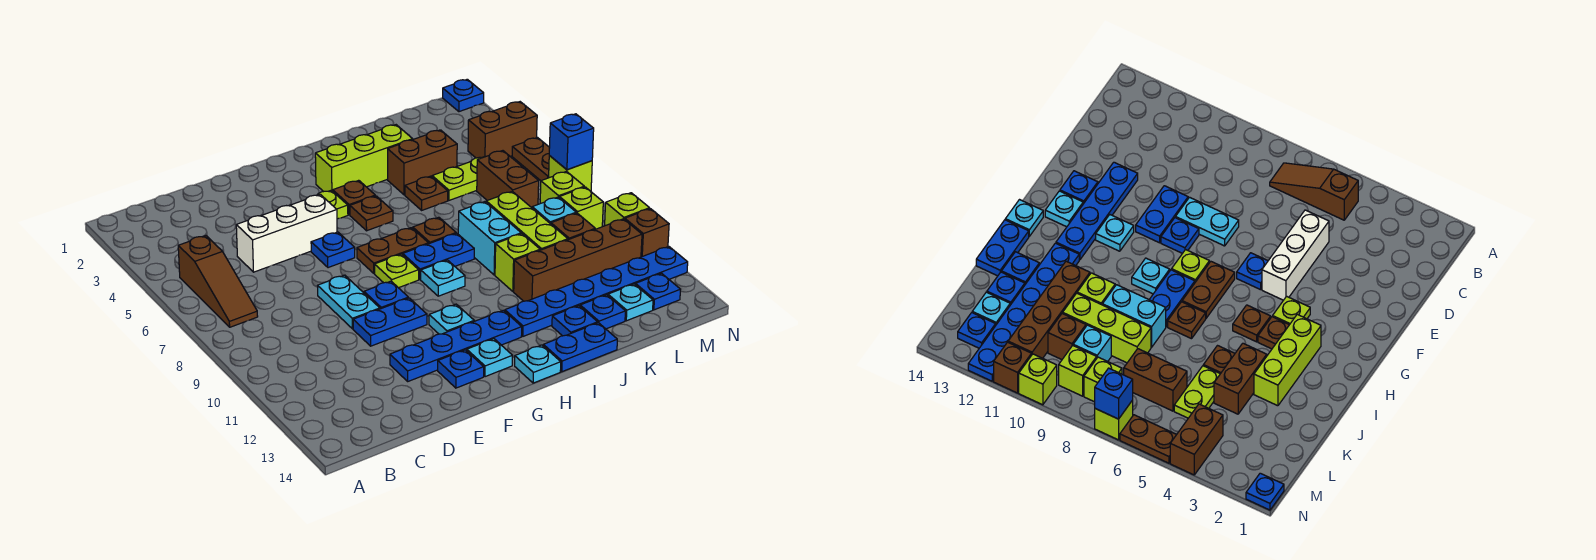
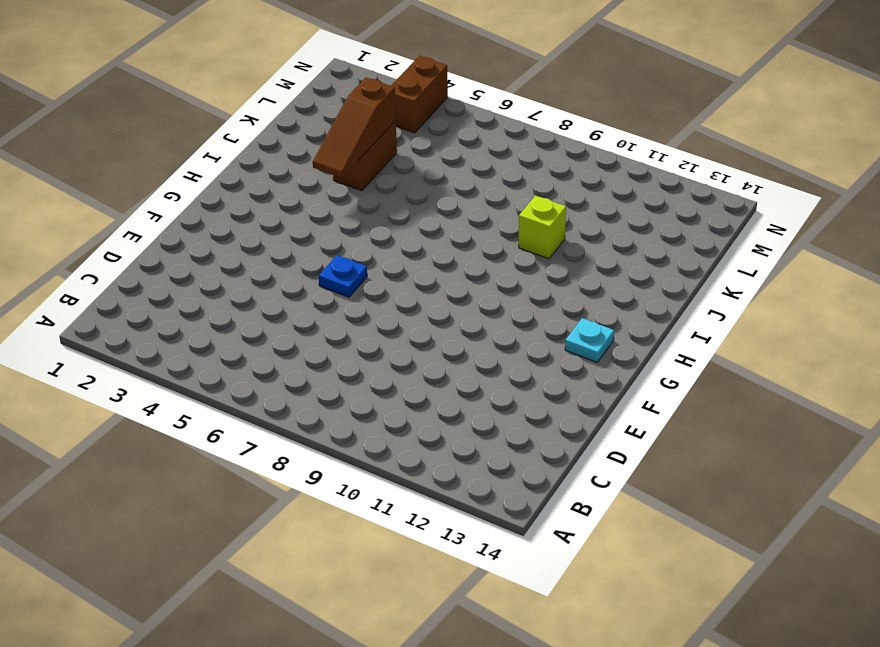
brown 1x3 slope [313,77,396,178] -> brown 1x3 slope turned to [178,236,258,327]
none -> white 1x3 brick [236,194,337,272]
none -> cyan 1x2 plate [318,275,380,329]
none -> blue 1x2 plate [353,298,427,346]
none -> blue 1x4 plate [390,310,522,381]

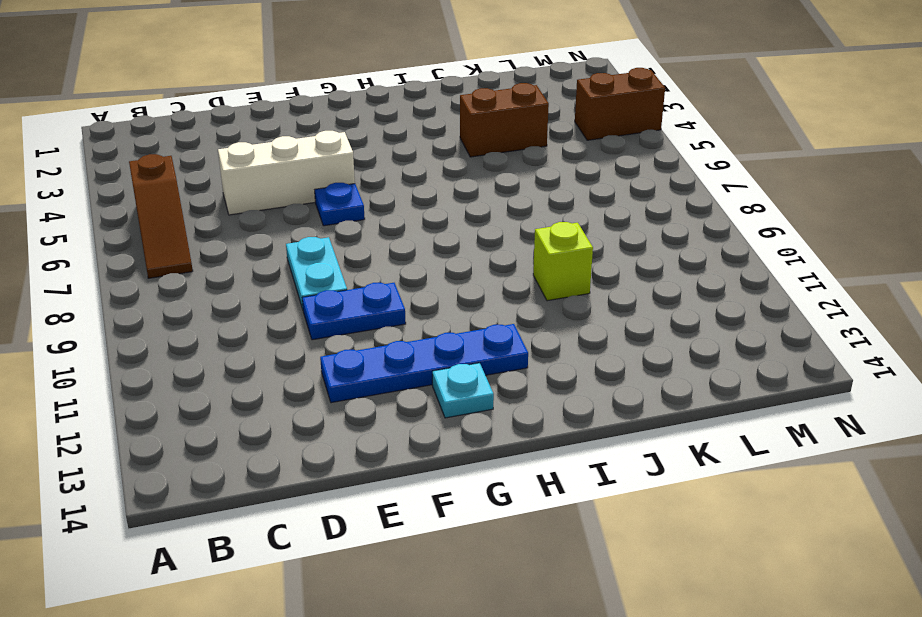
none -> blue 1x1 plate [364,281,408,309]
none -> blue 1x1 plate [438,350,484,388]
none -> lime 1x1 plate [317,190,348,219]
none -> brown 1x2 plate [357,228,428,273]

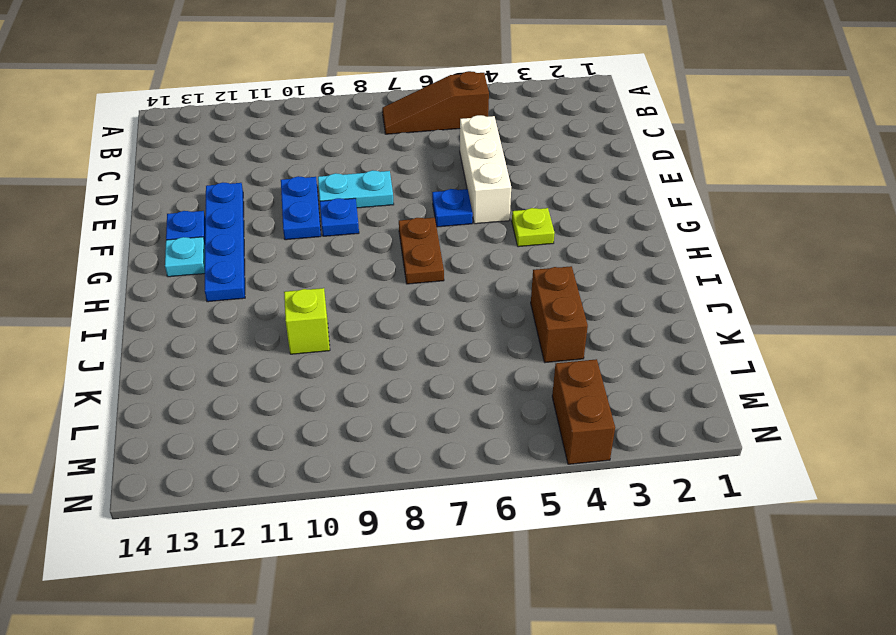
none -> lime 1x1 plate [375,254,419,288]
none -> cyan 1x1 plate [429,304,474,334]
none -> lime 1x3 brick [315,125,413,192]
none -> brown 1x1 plate [333,180,375,215]

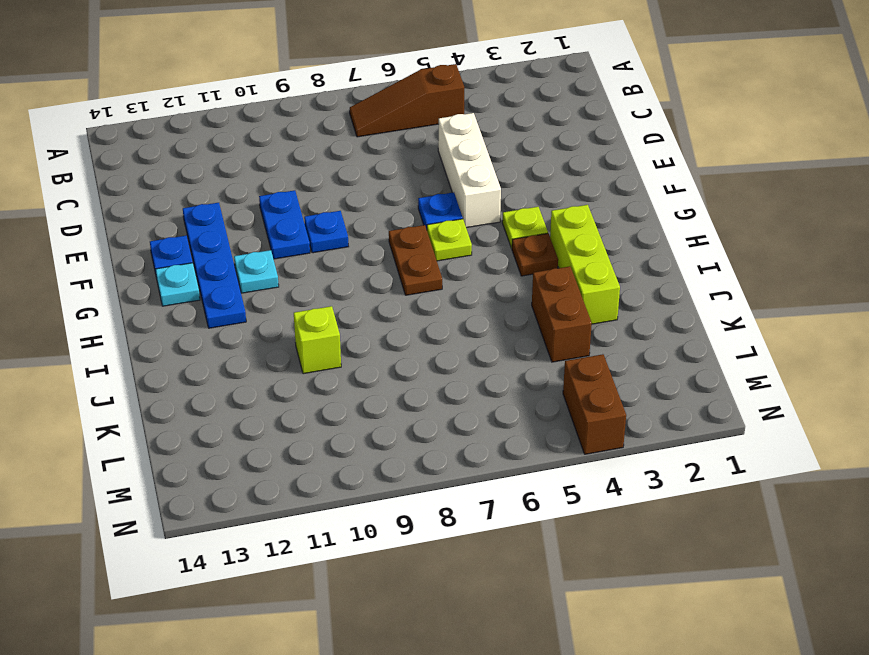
lime 1x1 plate [427,219,472,261] -> lime 1x1 plate moved to [375,254,419,288]
none -> cyan 1x2 plate [318,275,380,329]
none -> brown 1x1 plate [350,196,393,231]
none -> blue 1x2 plate [403,233,474,279]
none -> cyan 1x1 plate [421,260,465,296]

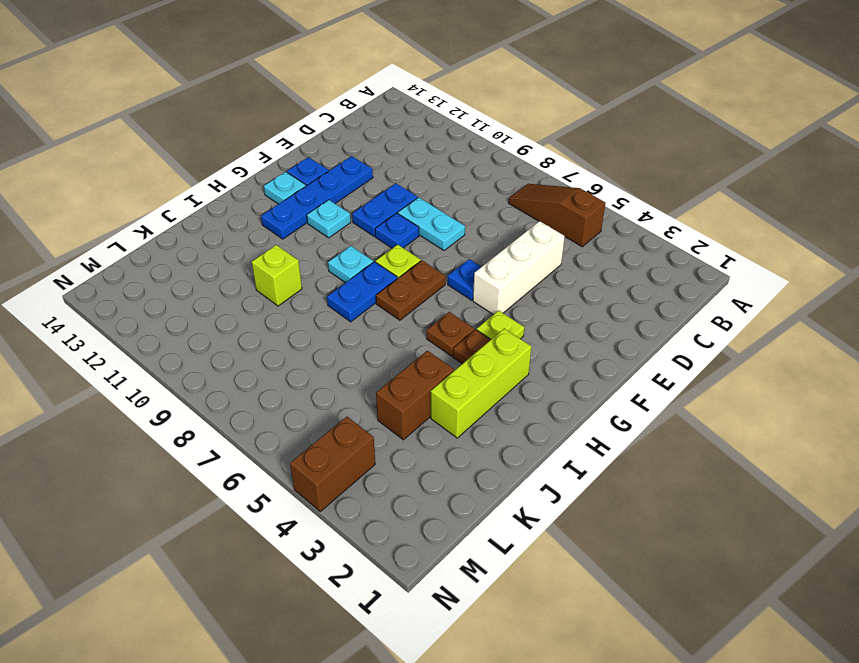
none -> cyan 1x1 plate [515,345,561,383]
none -> brown 1x1 plate [413,217,456,244]
none -> blue 1x6 plate [505,247,688,336]
none -> blue 1x2 plate [543,323,617,372]

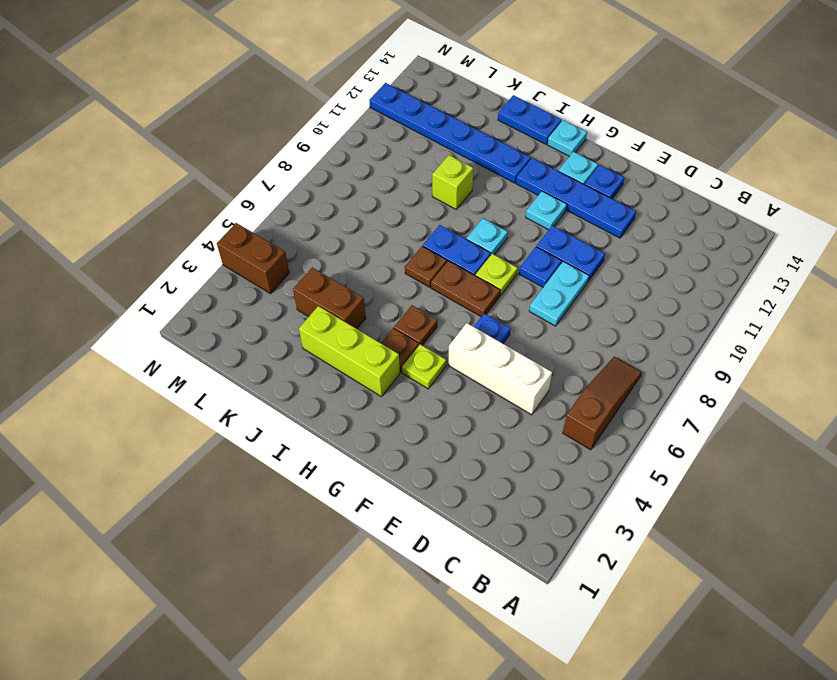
none -> brown 1x1 plate [405,176,448,210]
none -> cyan 1x2 brick [458,202,521,275]
none -> brown 1x4 brick [514,219,642,301]
none -> blue 1x1 plate [552,306,598,336]

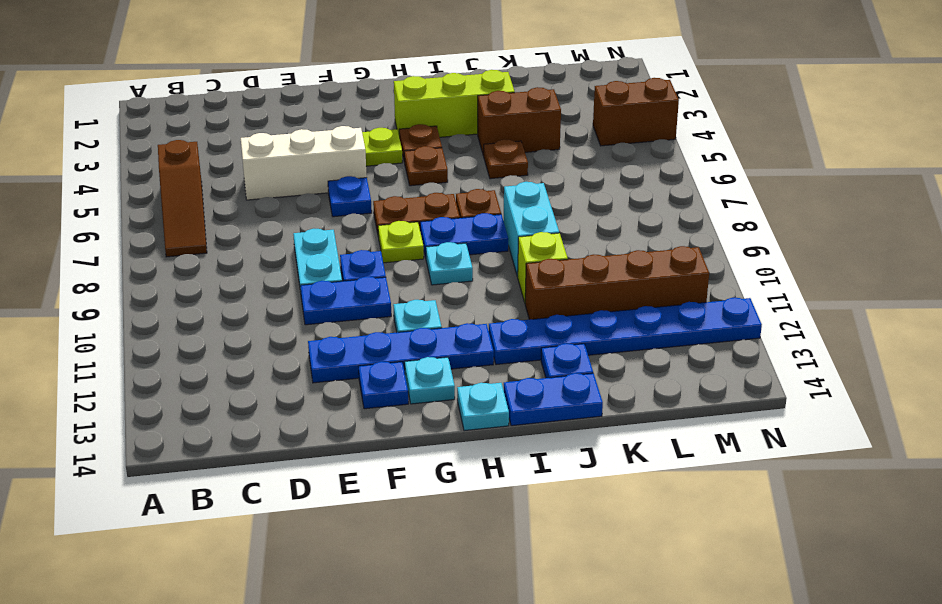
none -> lime 1x2 plate [432,157,483,200]
none -> lime 1x3 brick [486,191,568,250]
none -> blue 1x1 plate [580,295,625,329]
none -> brown 1x2 brick [477,151,539,208]

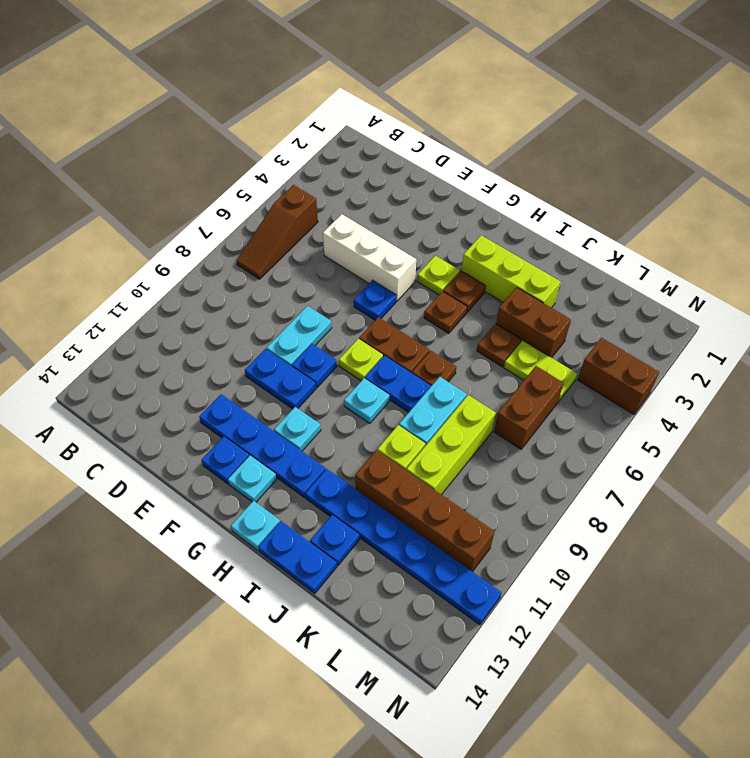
none -> blue 1x1 plate [580,295,625,329]
none -> cyan 1x1 brick [532,197,576,224]
none -> brown 1x1 brick [551,213,595,240]
none -> cyan 1x1 plate [608,284,653,321]

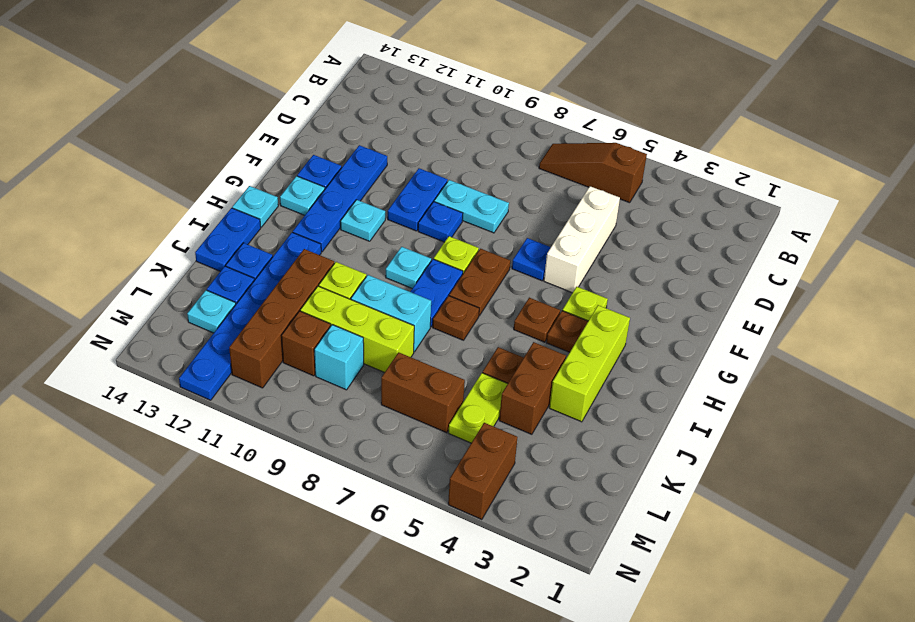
none -> lime 1x1 brick [540,171,584,203]
none -> lime 1x1 brick [559,187,603,229]
none -> blue 1x1 plate [636,273,681,310]
none -> blue 1x1 plate [443,79,484,112]

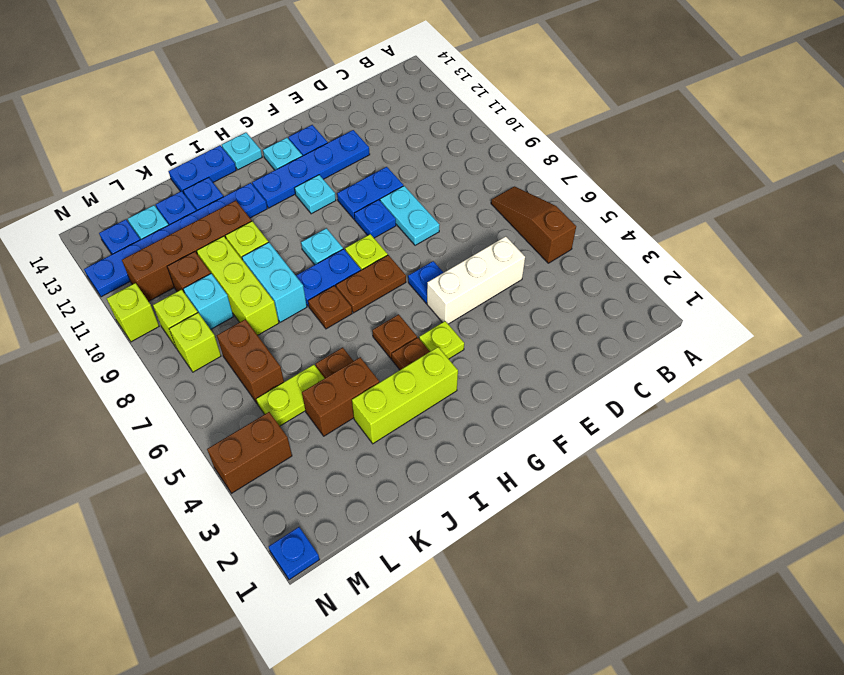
none -> brown 1x2 plate [512,138,550,181]
none -> lime 1x1 brick [549,156,592,191]
none -> brown 1x1 brick [625,209,669,257]
none -> blue 1x1 brick [549,114,594,170]

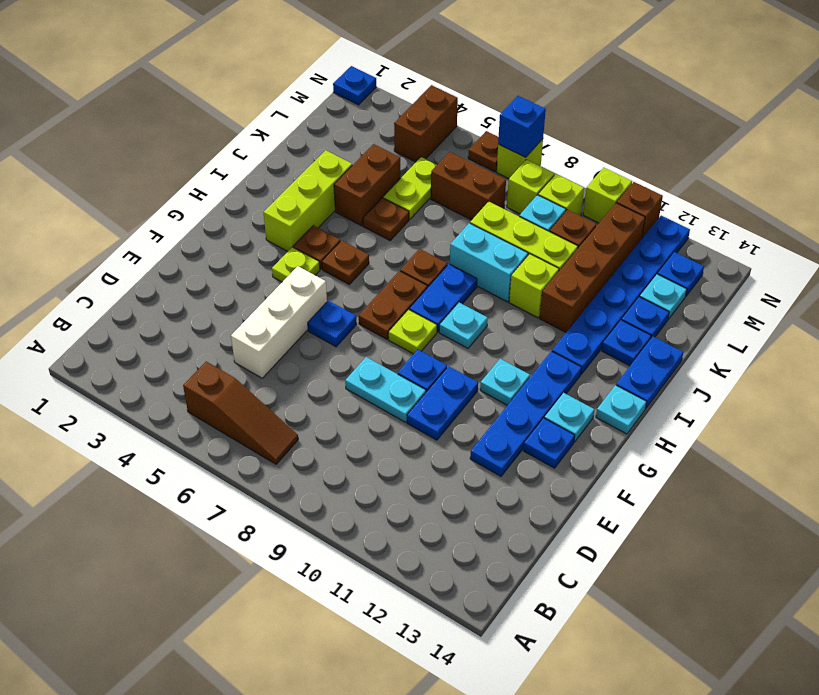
brown 1x1 plate [468,131,499,172] -> brown 1x2 plate [512,138,550,181]

